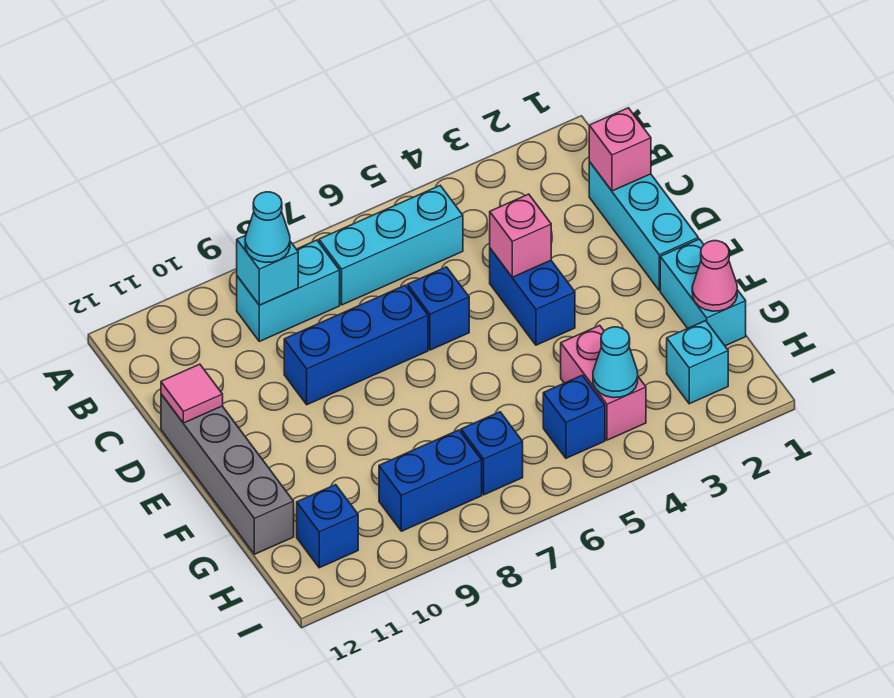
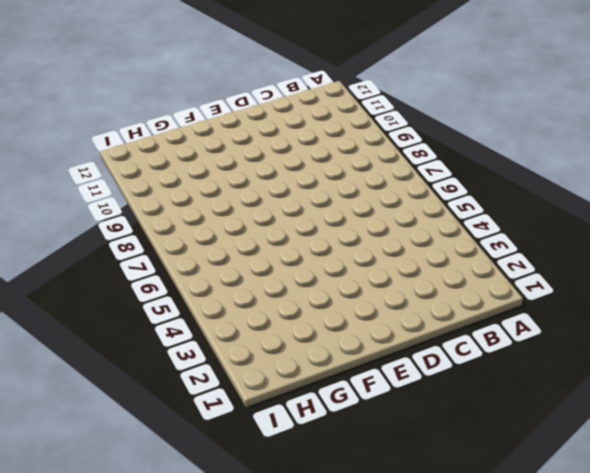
none -> cyan 1x3 brick [319,186,463,305]
none -> cyan 1x2 brick [237,240,340,341]
none -> cyan 1x3 brick [589,162,698,291]

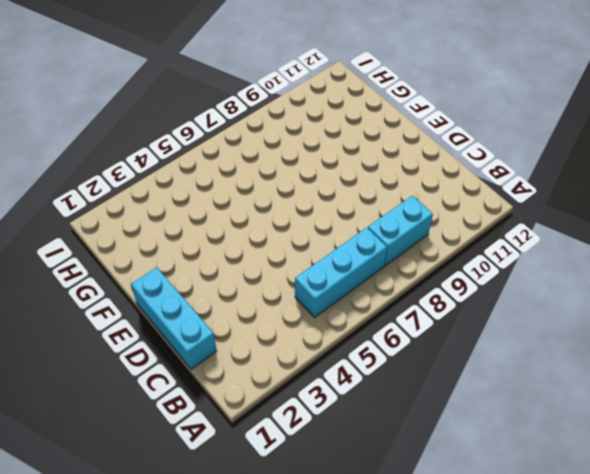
none -> blue 1x2 brick [490,248,575,345]
none -> blue 1x1 brick [408,267,469,350]
none -> blue 1x3 brick [284,285,428,405]

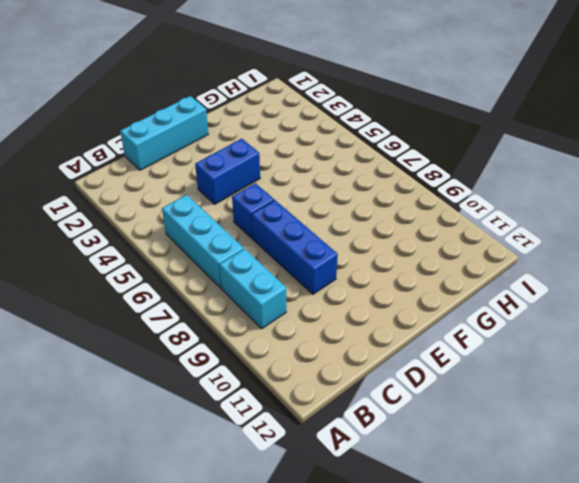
none -> grey 1x4 brick [161,394,294,554]
none -> cyan 1x2 brick [660,239,746,346]
none -> pink 1x2 brick [561,325,646,440]

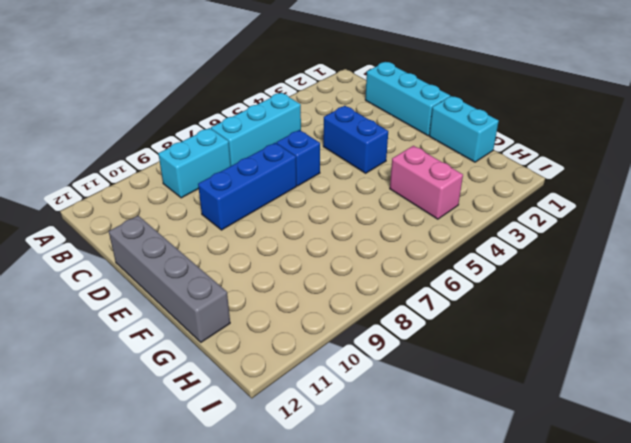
none -> cyan 1x1 brick [667,321,728,404]
none -> blue 1x1 brick [543,375,605,458]
none -> blue 1x1 brick [461,412,523,495]

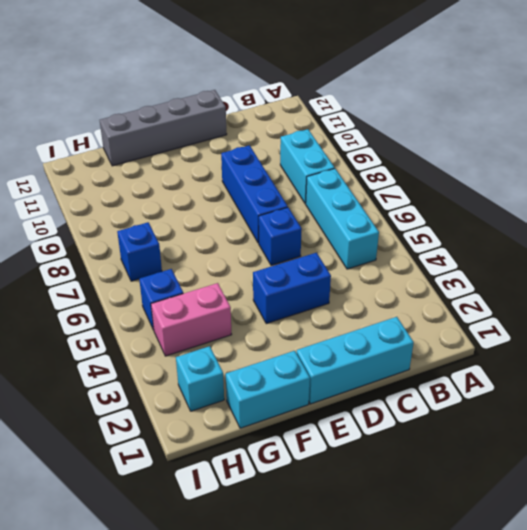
none -> blue 1x2 brick [379,430,482,531]
none -> blue 1x1 brick [297,485,358,568]
none -> cyan 1x1 brick [237,236,298,305]

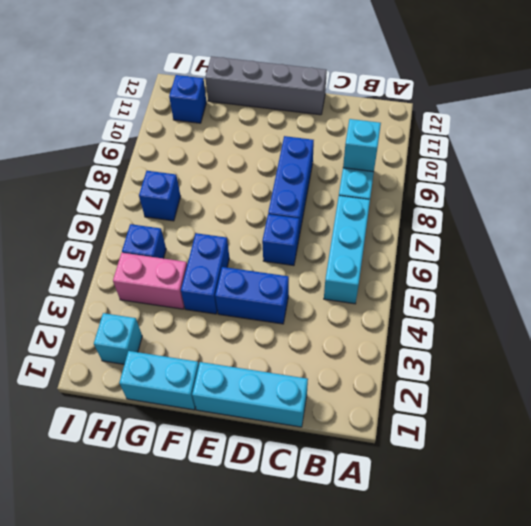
blue 1x2 brick [181,233,229,314] -> blue 1x2 brick moved to [379,430,482,531]
none -> pink 1x1 brick [589,108,651,191]
none -> pink 1x1 brick [490,194,551,277]
none -> pink 1x1 tile [161,364,223,423]

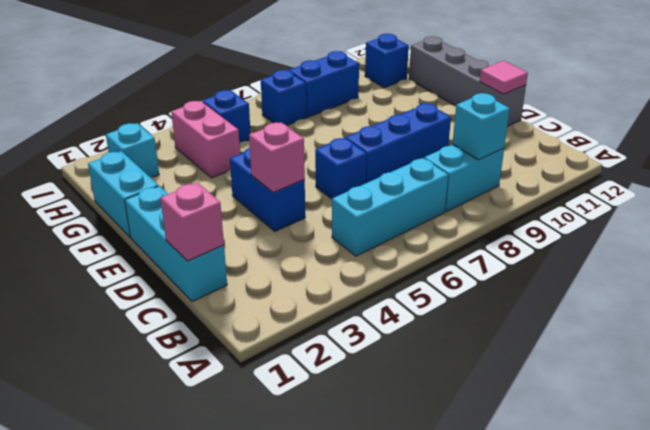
none -> pink 1x1 cone [692,241,737,311]
none -> cyan 1x1 cone [593,327,638,398]
none -> cyan 1x1 cone [245,192,290,262]

